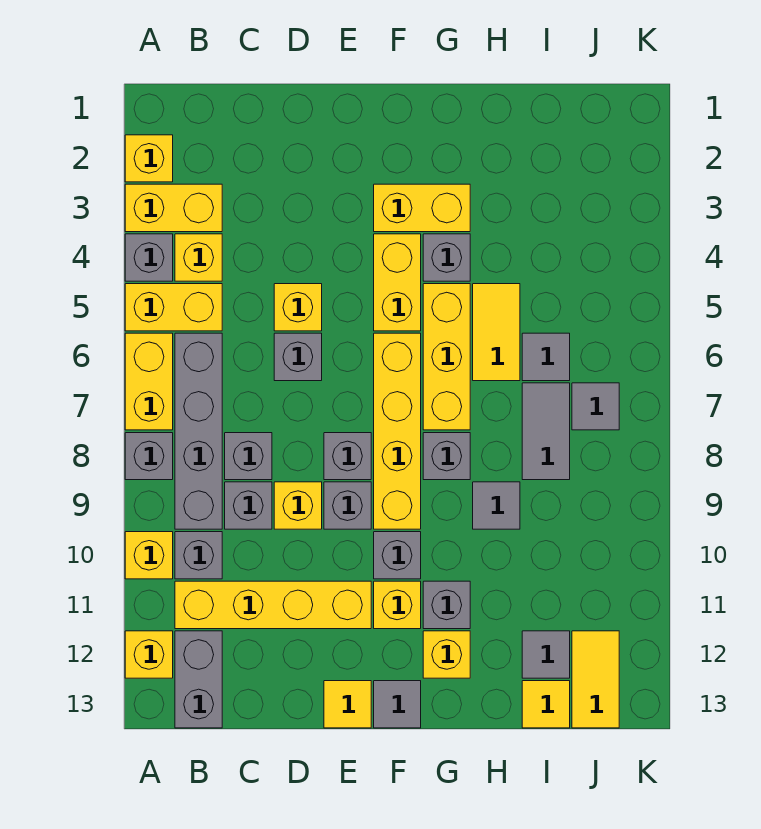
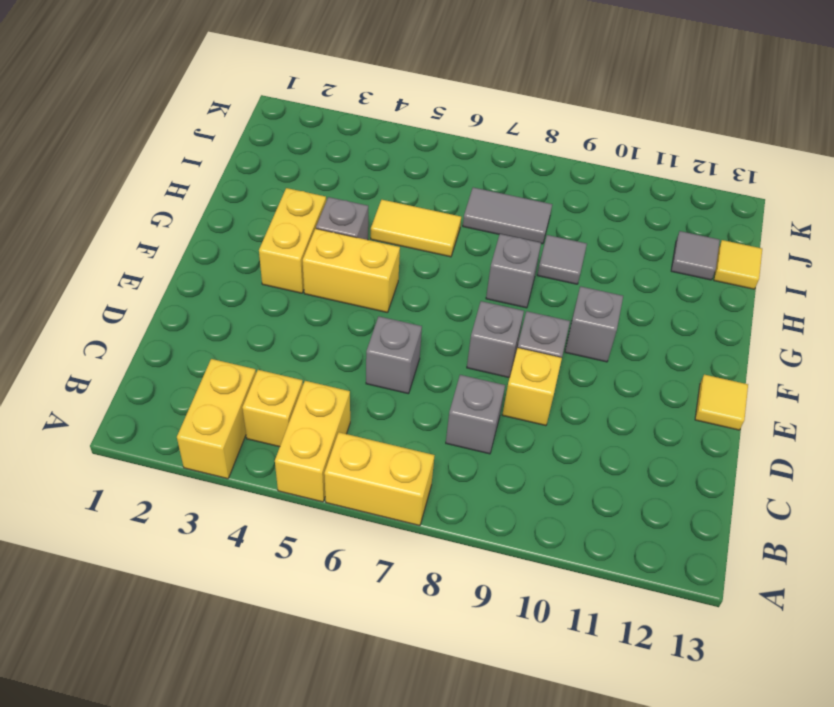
none -> yellow 1x1 brick [125,135,173,182]
none -> grey 1x1 brick [125,234,173,281]
none -> grey 1x1 brick [125,433,173,480]
none -> yellow 1x1 brick [125,532,173,579]

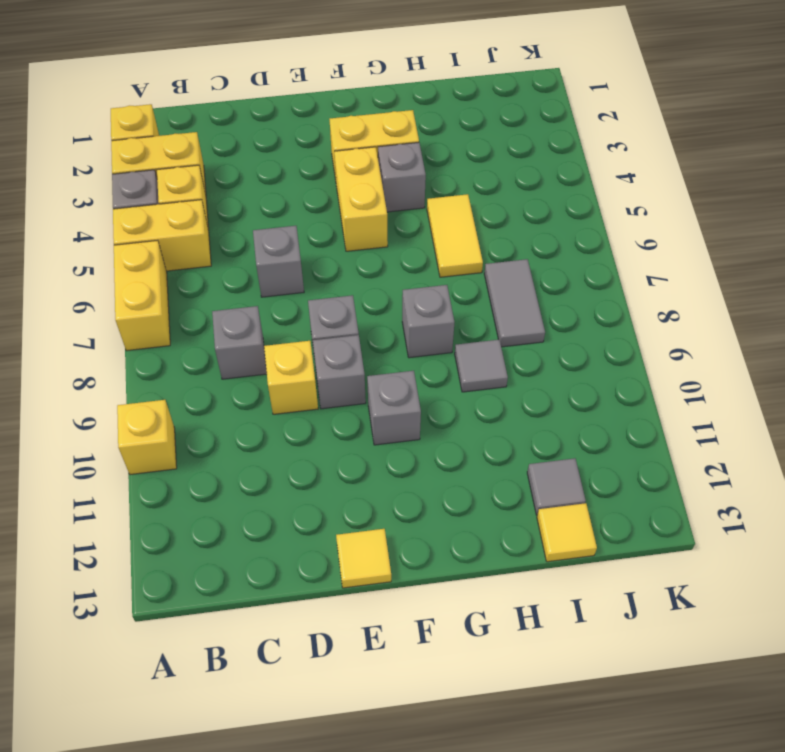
none -> grey 1x1 brick [125,433,173,480]
none -> yellow 1x1 brick [125,631,173,678]
none -> grey 1x4 brick [175,333,222,529]
none -> grey 1x1 brick [175,532,222,579]

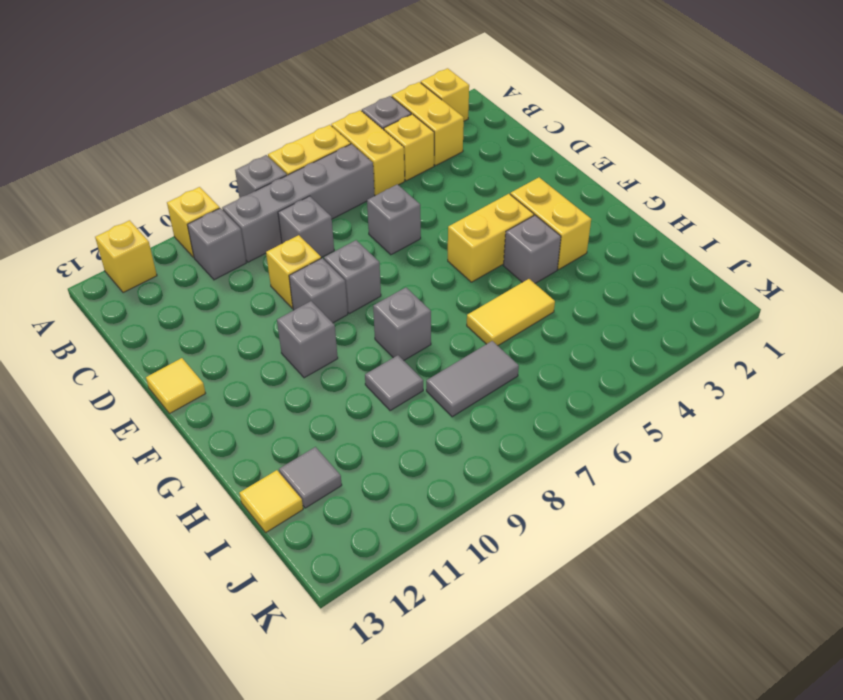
none -> yellow 1x4 brick [175,581,371,629]
none -> grey 1x2 brick [175,631,222,728]
none -> grey 1x1 brick [225,482,272,529]
none -> yellow 1x1 brick [274,284,322,331]

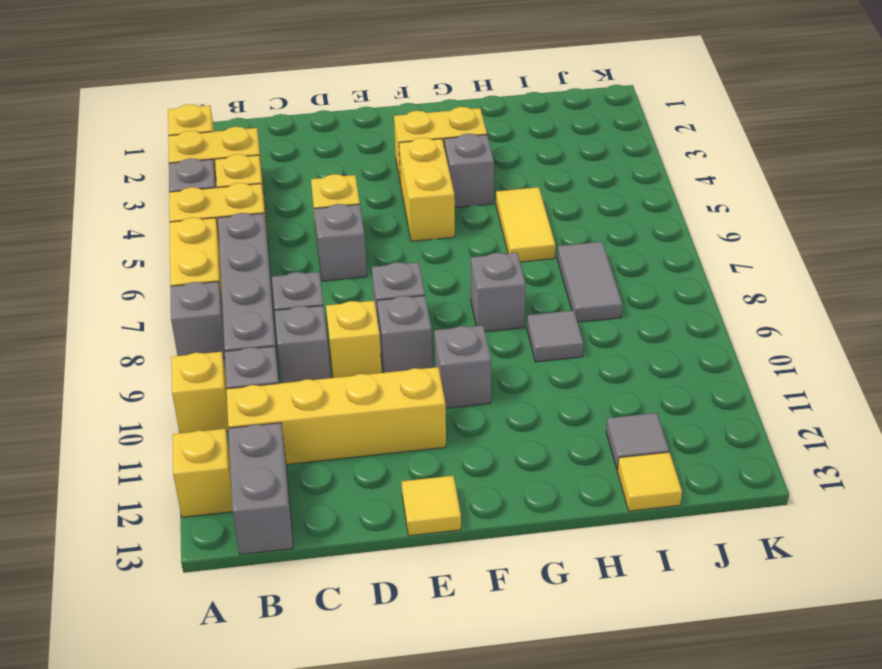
none -> yellow 1x4 brick [374,333,421,529]
none -> yellow 1x1 brick [374,581,421,629]
none -> grey 1x1 tile [374,681,421,728]
none -> yellow 1x3 brick [423,284,470,430]

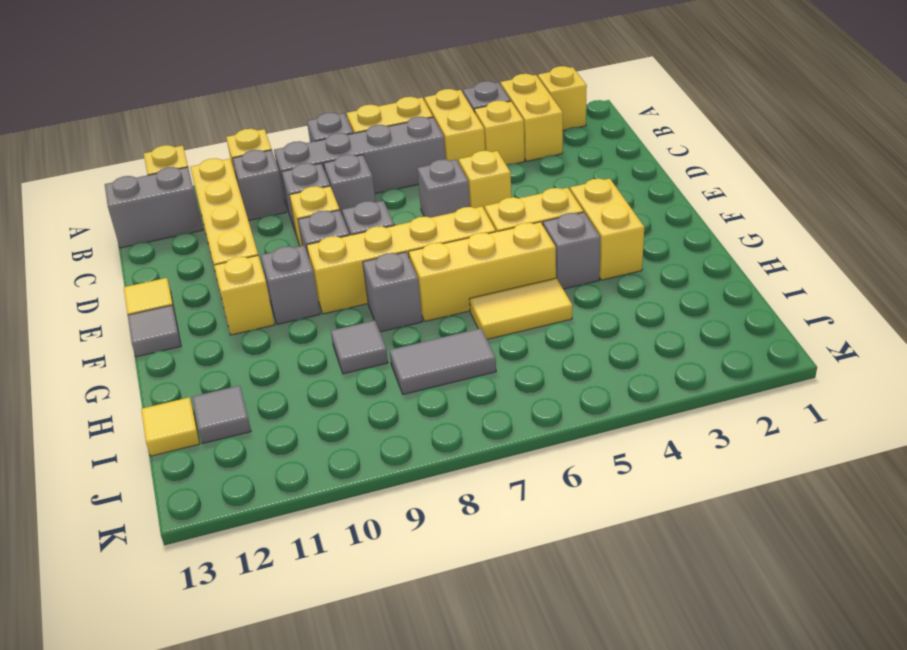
none -> grey 1x1 brick [423,581,470,629]
none -> yellow 1x1 brick [423,631,470,678]
none -> grey 1x1 tile [522,333,570,381]
none -> grey 1x1 tile [572,383,619,430]

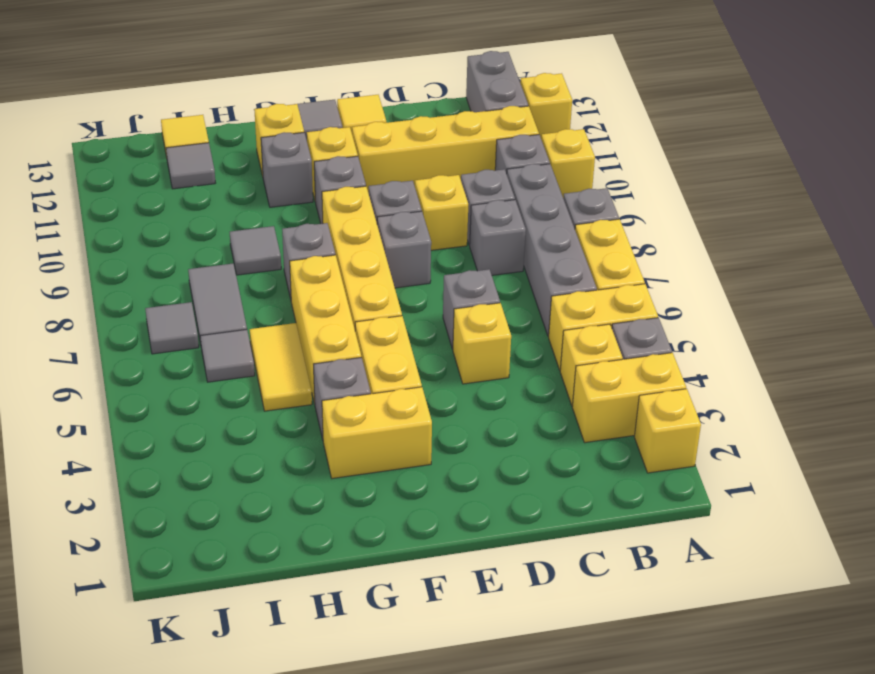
none -> yellow 1x2 tile [572,631,619,728]

